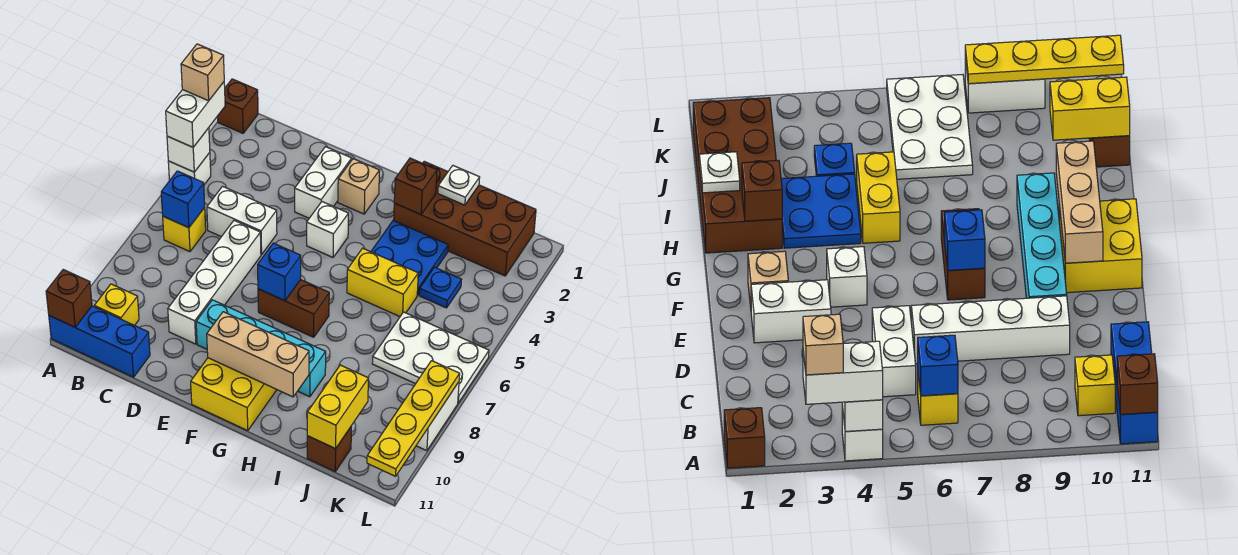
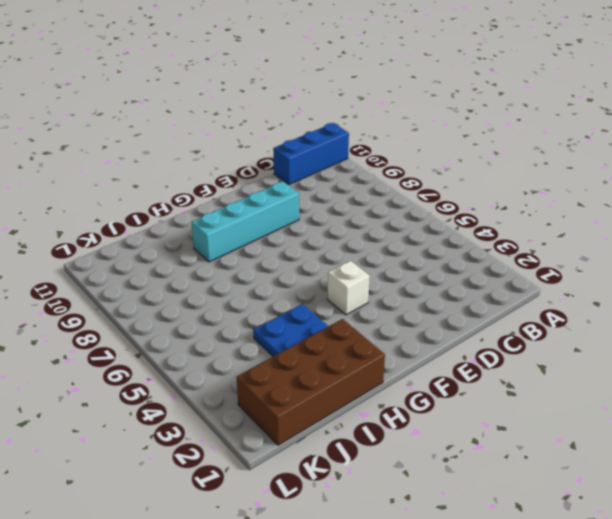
none -> brown 1x1 brick [218,79,258,133]
none -> white 1x1 brick [168,153,211,185]
none -> yellow 1x1 brick [163,208,206,252]
none -> yellow 1x1 brick [94,284,139,326]

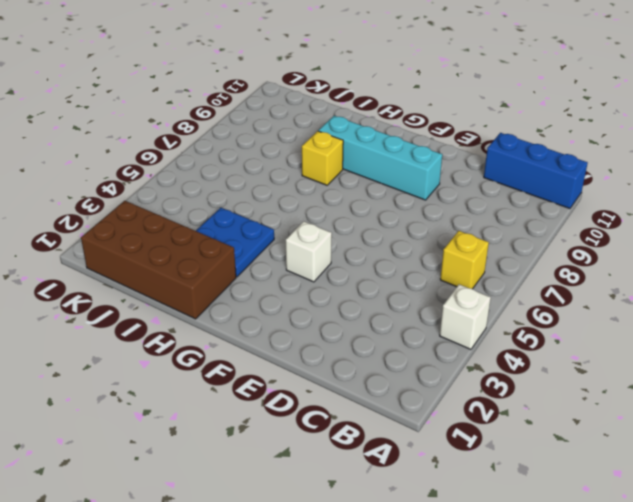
yellow 1x1 brick [302,131,343,185] -> yellow 1x1 brick moved to [94,284,139,326]
none -> brown 1x1 brick [218,79,258,133]
none -> white 1x2 brick [207,186,277,255]
none -> white 1x4 brick [168,221,261,344]
none -> white 1x2 brick [295,147,352,218]

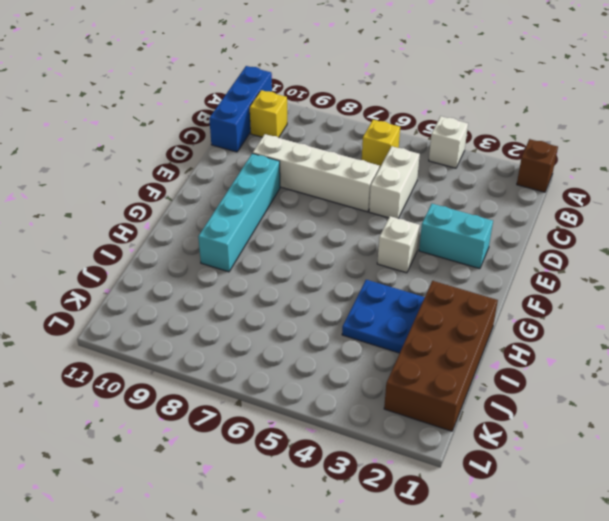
cyan 1x2 brick [419,204,493,269] -> white 1x2 brick [295,147,352,218]
none -> tan 1x1 brick [338,159,380,214]
none -> brown 1x2 brick [258,280,329,337]
none -> yellow 2x2 brick [191,358,277,431]
none -> yellow 1x2 brick [347,248,418,317]

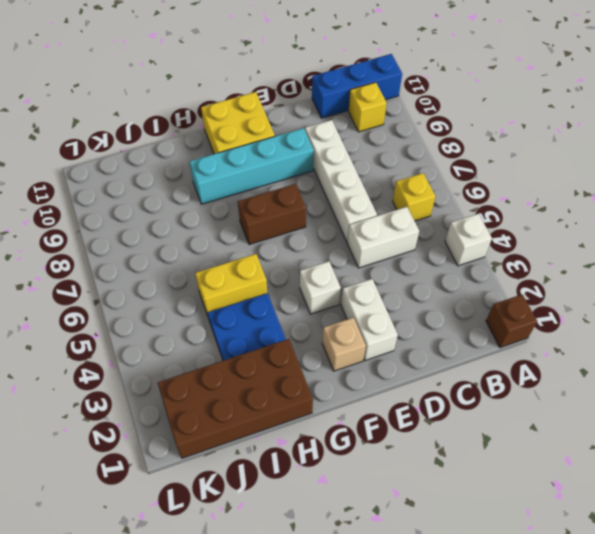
none -> blue 1x1 plate [419,267,461,308]
none -> white 2x3 plate [372,312,489,403]
none -> brown 1x1 brick [307,427,351,471]
none -> white 1x2 brick [416,382,459,451]

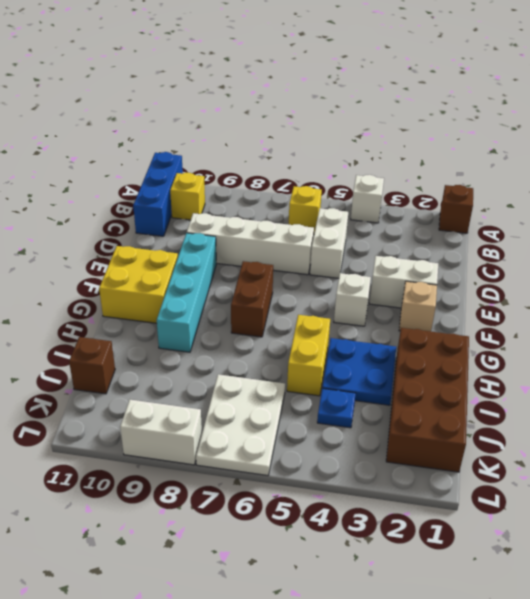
none -> white 1x1 brick [167,128,210,172]
none -> brown 1x1 brick [46,270,92,327]
none -> blue 1x1 brick [161,171,205,228]
none -> blue 1x1 brick [258,243,301,301]

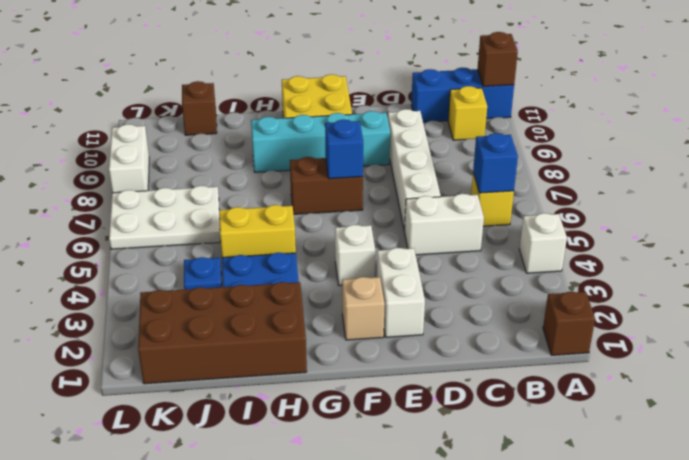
none -> white 1x1 brick [167,128,210,172]
none -> tan 1x3 brick [207,312,309,397]
none -> brown 1x1 brick [394,158,437,215]
none -> white 1x1 plate [438,166,480,205]

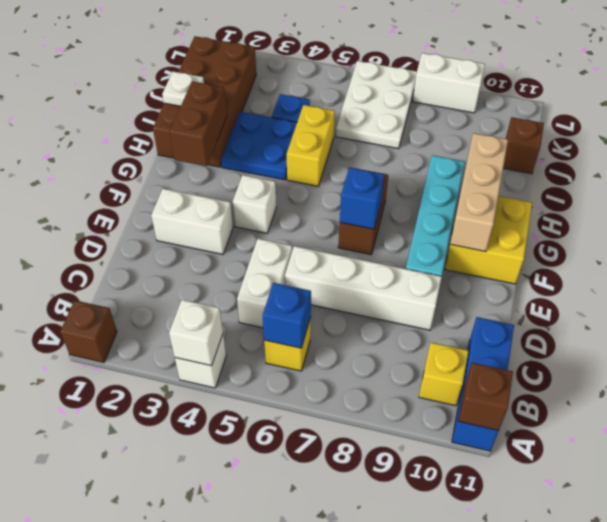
brown 1x2 brick [170,81,227,166] -> brown 1x1 brick [394,158,437,215]
none -> tan 1x1 brick [338,159,380,214]
none -> yellow 1x2 brick [307,365,368,449]
none -> yellow 1x4 plate [367,361,460,476]
none -> white 1x2 brick [166,82,225,147]

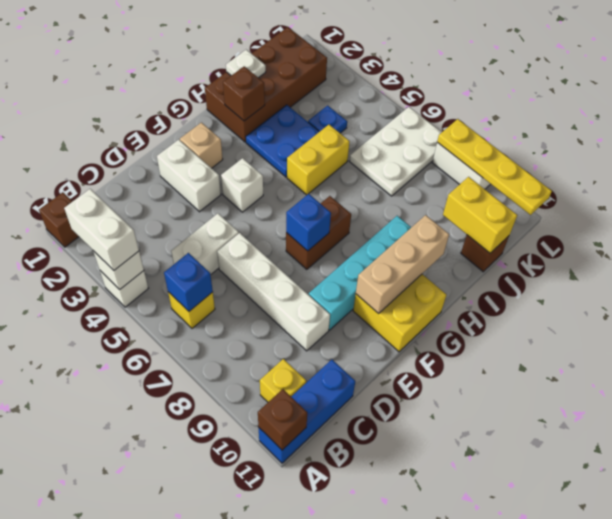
none -> tan 1x1 brick [181,44,224,101]

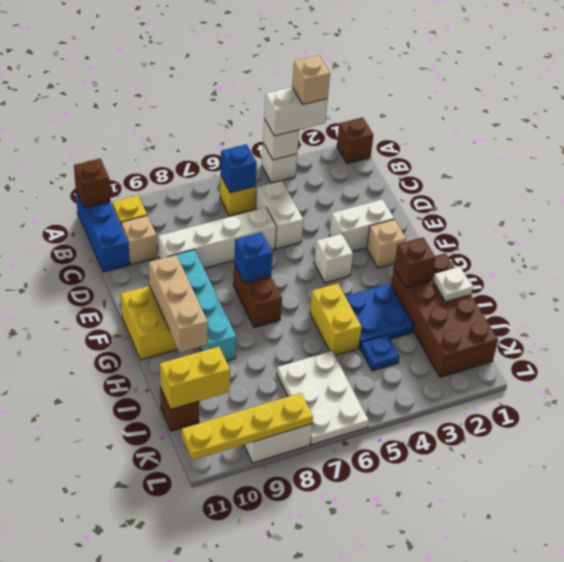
tan 1x1 brick [121,216,157,265] -> none

